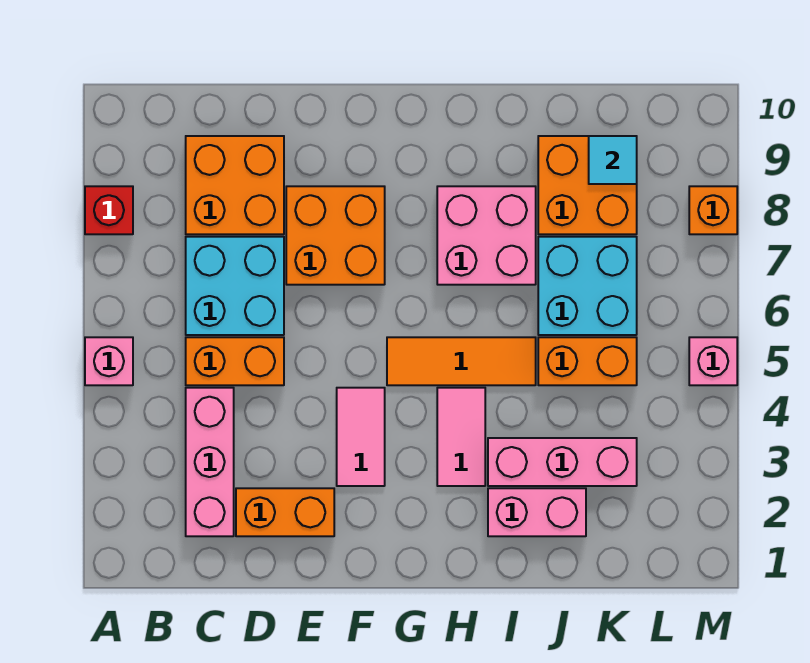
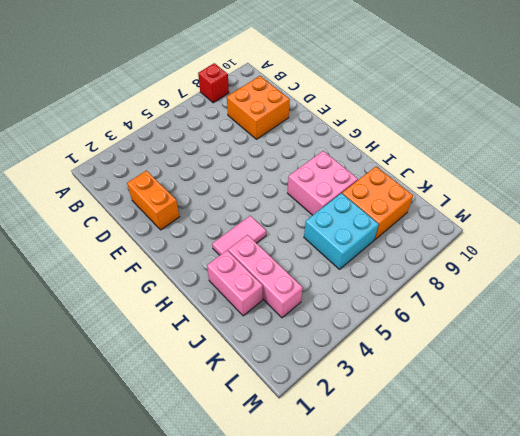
none -> pink 1x1 brick [85,337,133,385]
none -> pink 1x3 brick [186,388,234,536]
none -> orange 1x2 brick [186,337,284,385]

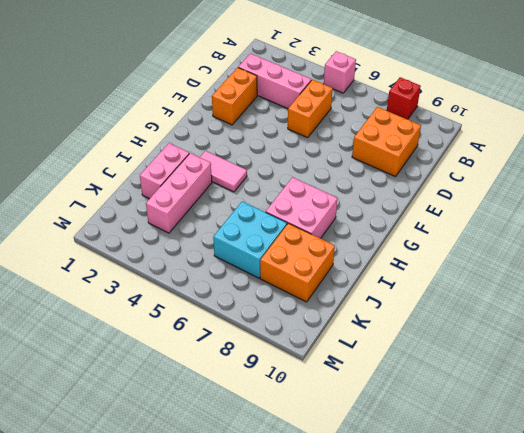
none -> cyan 2x2 brick [186,237,284,335]
none -> orange 2x2 brick [286,186,385,285]
none -> pink 1x2 tile [337,388,385,486]

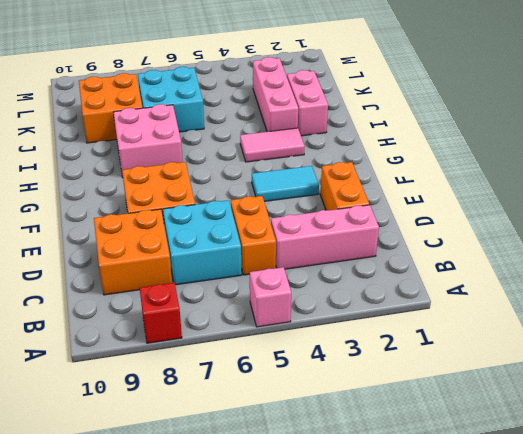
cyan 1x2 tile [252,166,319,202] -> pink 1x2 tile [337,388,385,486]
none -> orange 1x3 tile [387,337,536,385]
none -> orange 1x2 brick [538,337,637,385]
none -> pink 1x1 brick [689,337,737,385]

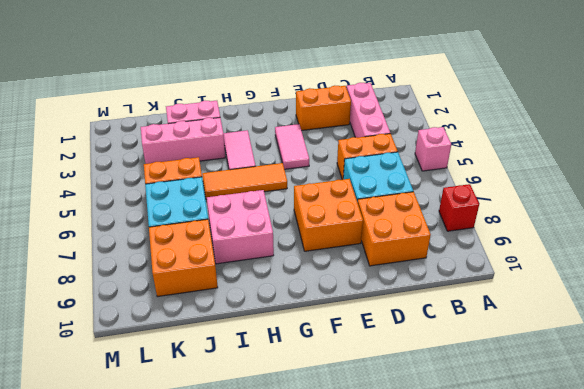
none -> pink 1x1 brick [689,337,737,385]
none -> orange 1x1 brick [689,186,737,234]
none -> cyan 1x1 tile [589,136,637,184]

